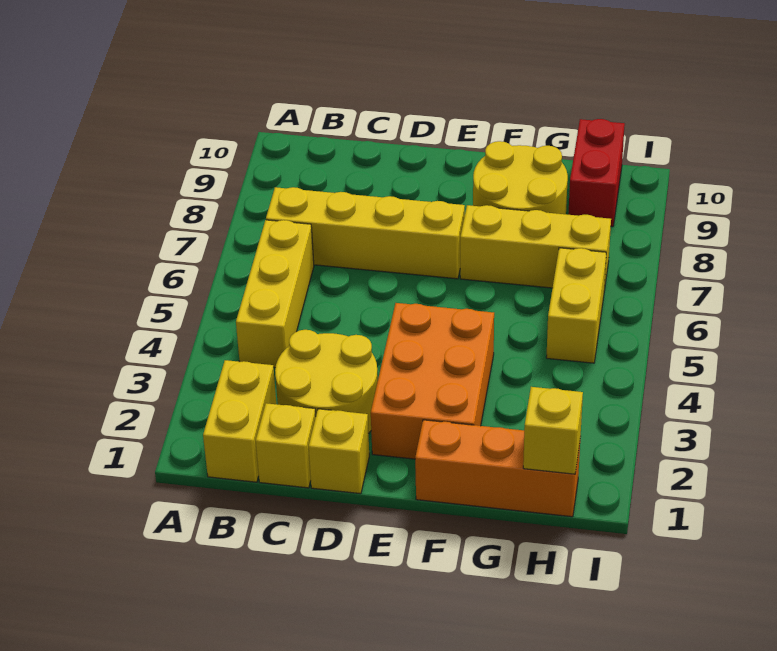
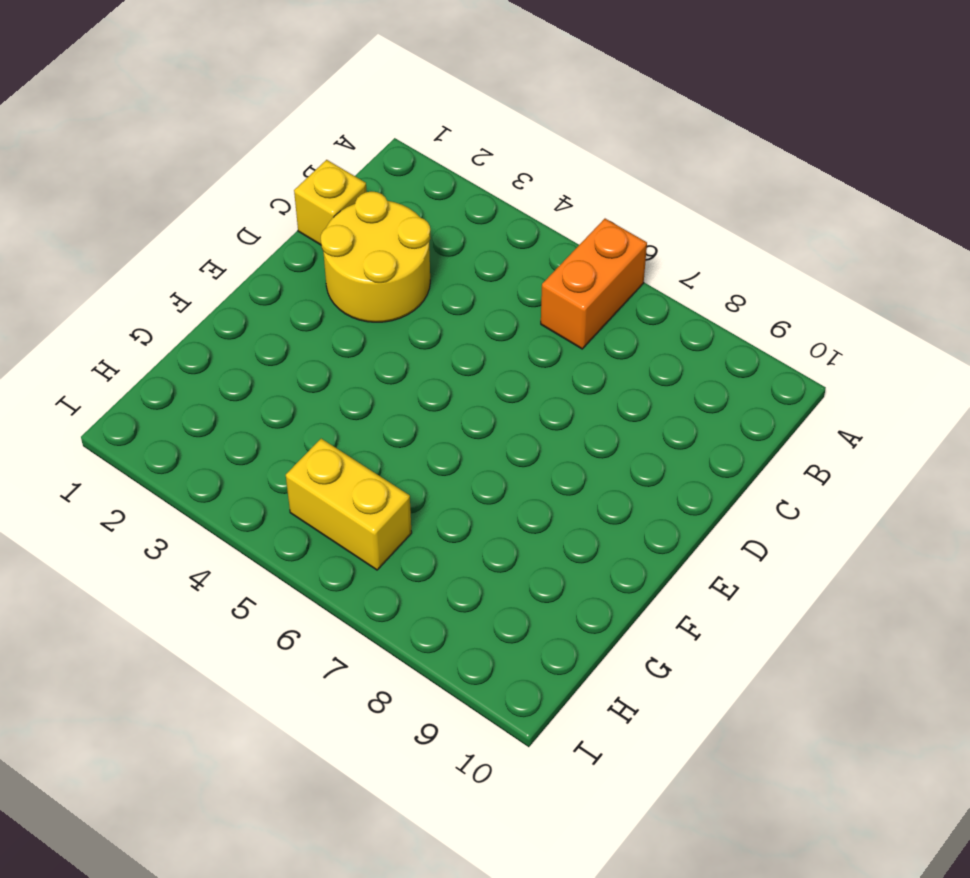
orange 1x2 brick [541,219,647,349] -> yellow 1x3 brick [236,220,314,368]
none -> yellow 1x2 brick [203,360,276,482]
none -> yellow 1x4 brick [266,187,465,279]
none -> yellow 1x1 brick [309,409,369,494]

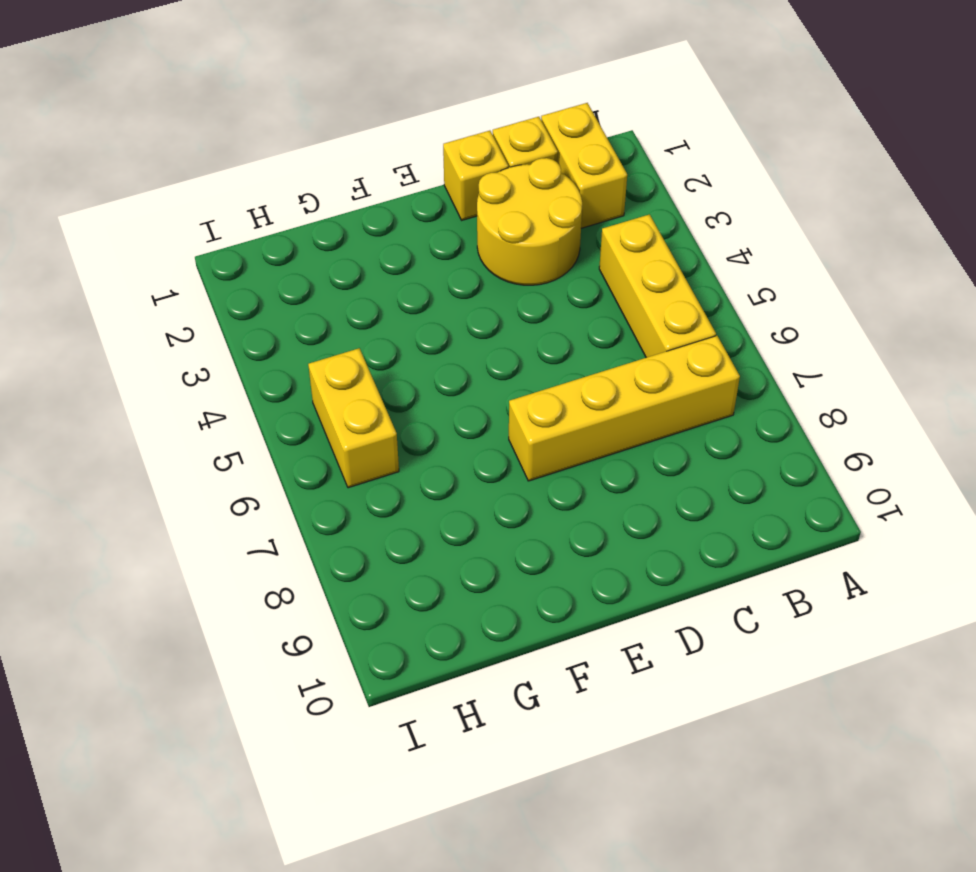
none -> orange 2x3 brick [371,303,494,459]
none -> orange 1x3 brick [415,420,580,517]
none -> yellow 1x3 brick [460,205,611,290]

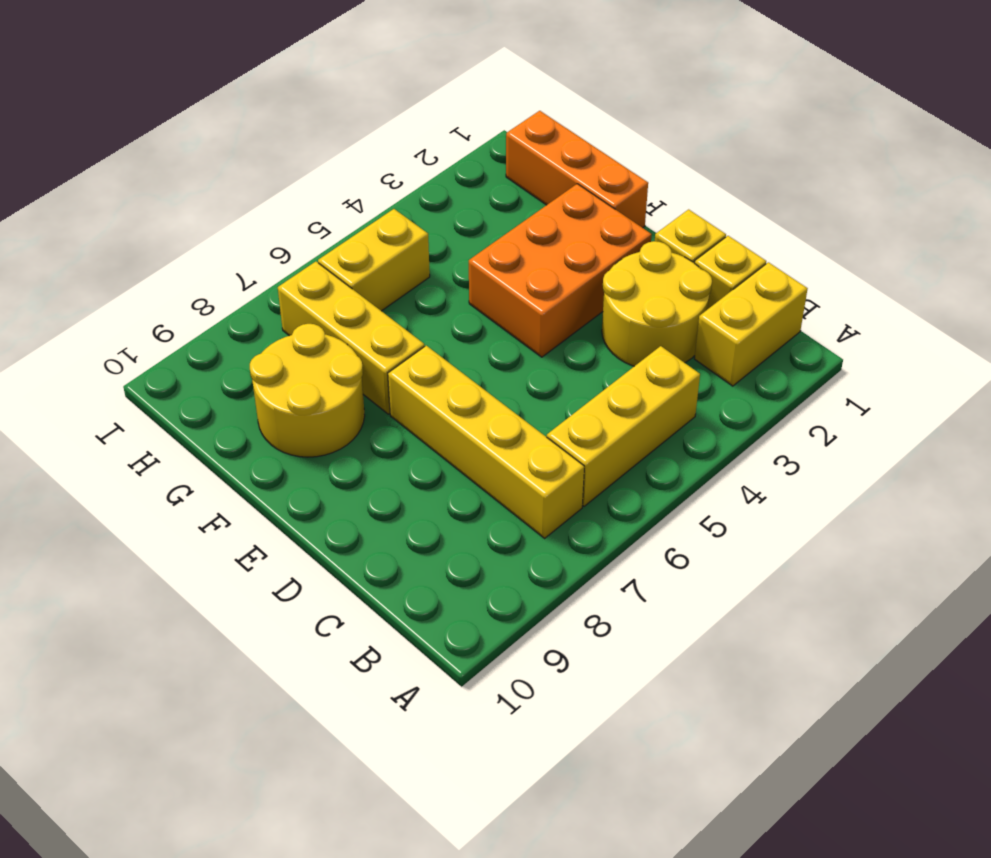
none -> red 1x2 brick [568,119,625,227]
none -> yellow 1x1 brick [523,387,583,474]

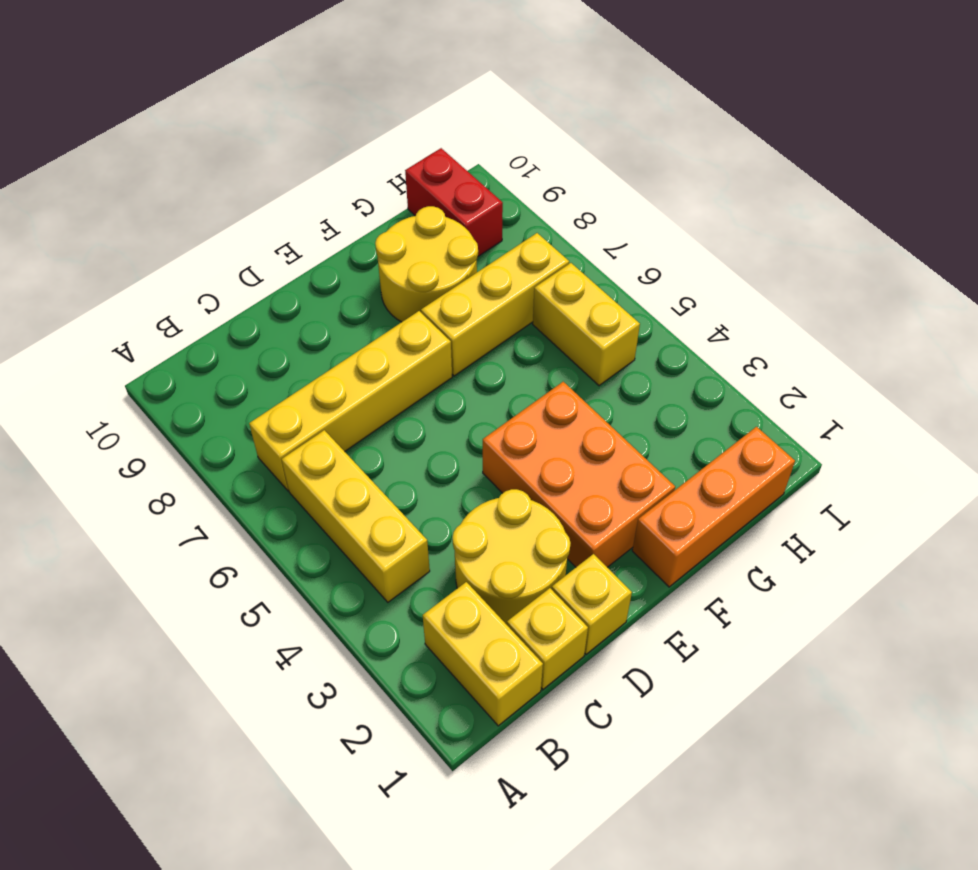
none -> yellow 1x1 brick [523,387,583,474]

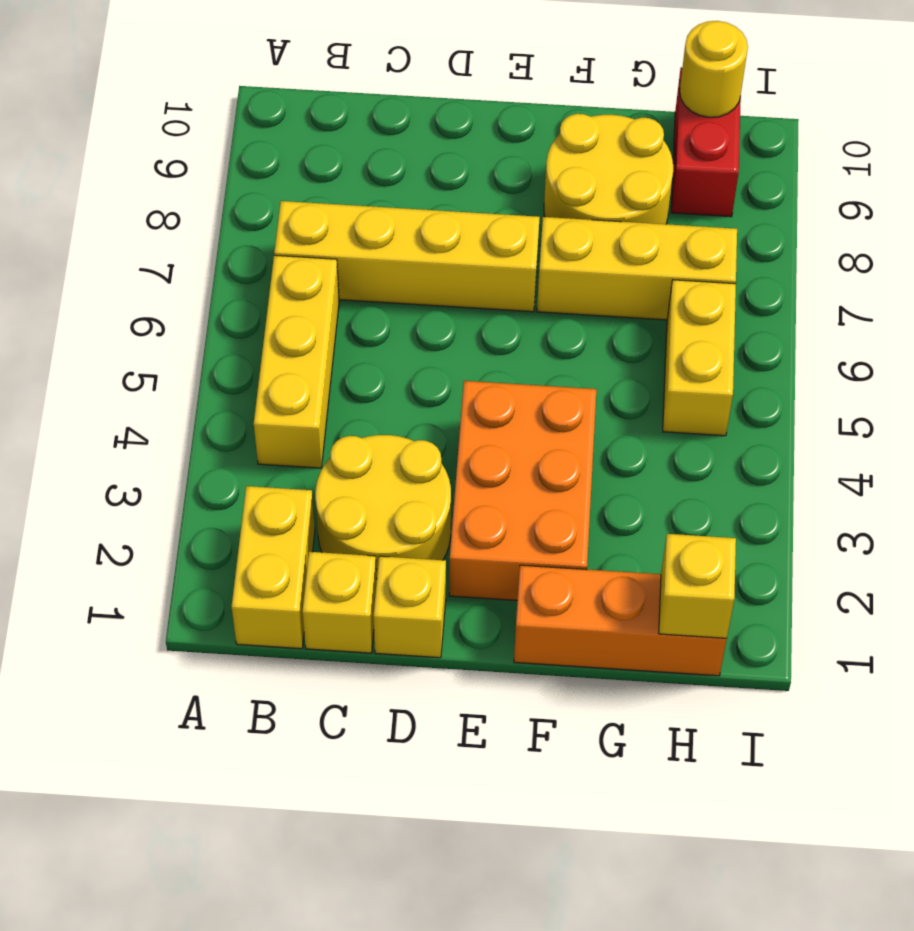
yellow 1x1 round brick [680,21,748,117] -> none

